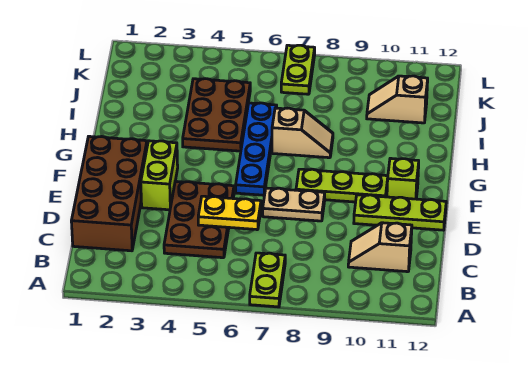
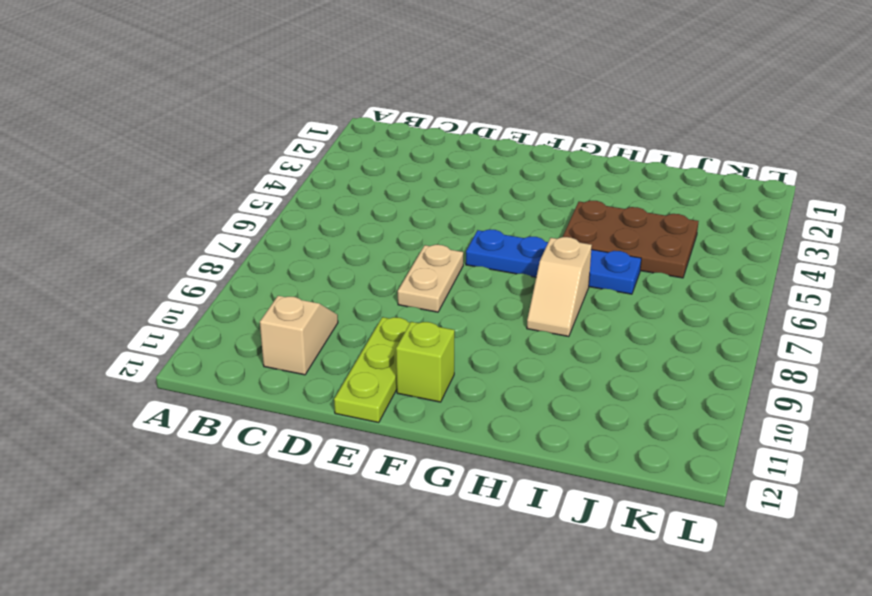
none -> lime 1x2 plate [250,253,285,307]
none -> brown 2x4 brick [71,136,147,251]
none -> brown 2x3 plate [164,181,234,258]

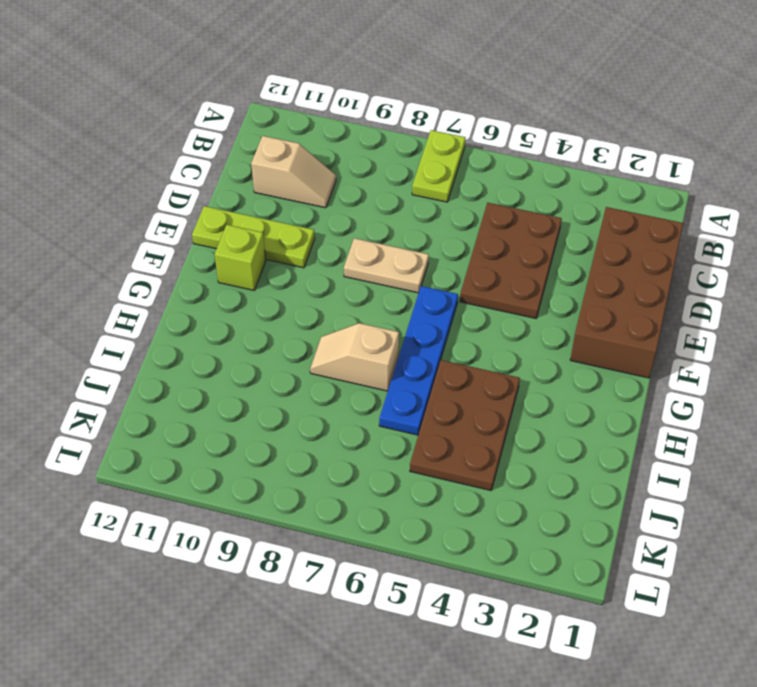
none -> lime 1x2 brick [141,141,178,210]
none -> lime 1x3 plate [296,169,388,202]
none -> tan 1x2 slope [367,76,428,123]

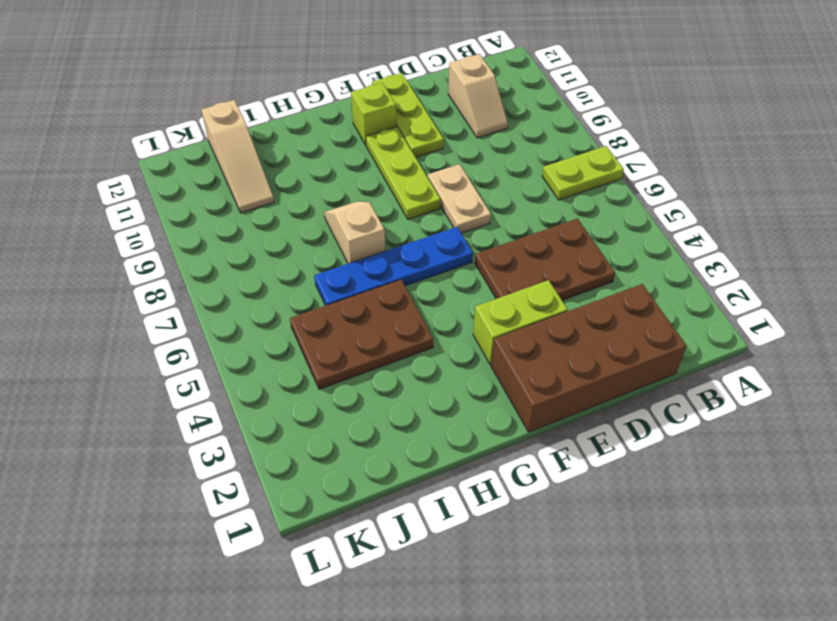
tan 1x3 slope [201,100,274,213] -> tan 1x2 slope [367,76,428,123]
none -> lime 1x2 plate [281,45,315,94]
none -> yellow 1x2 plate [198,196,261,230]

